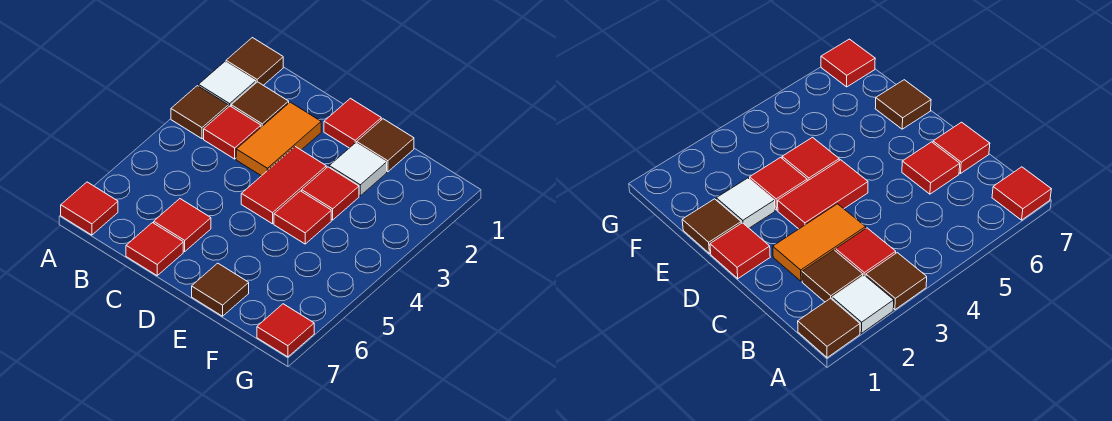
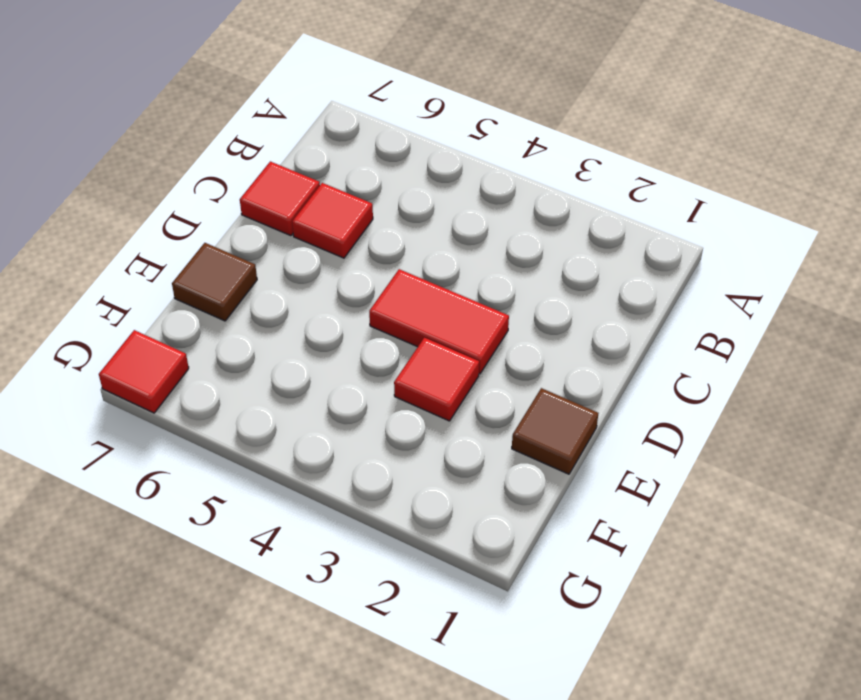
none -> brown 1x1 tile [226,38,283,85]
none -> white 1x1 tile [199,62,256,107]
none -> brown 1x1 tile [171,86,228,139]

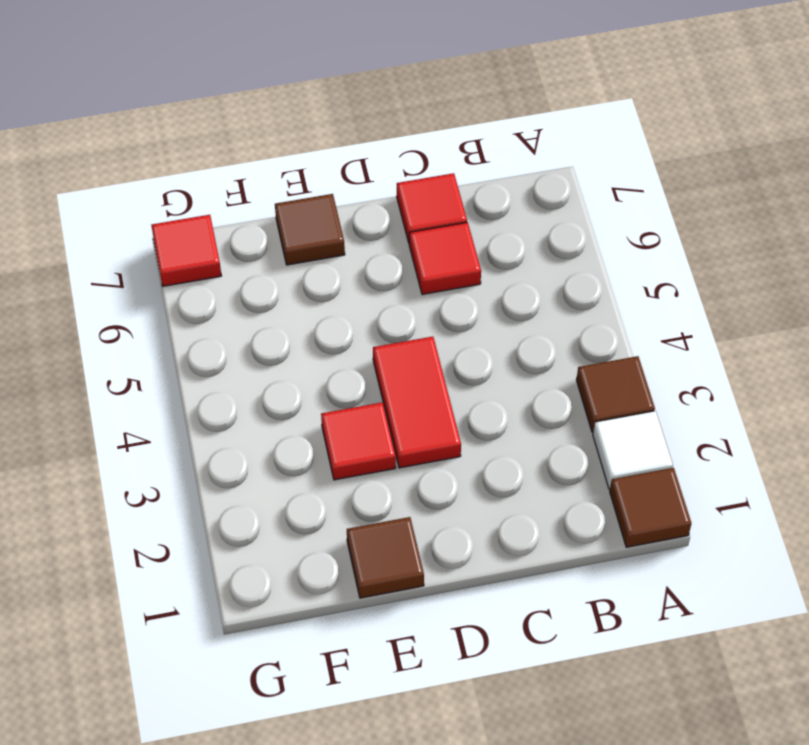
none -> red 1x1 tile [61,182,118,235]
none -> brown 1x1 tile [231,82,289,127]
none -> red 1x1 tile [204,106,261,159]

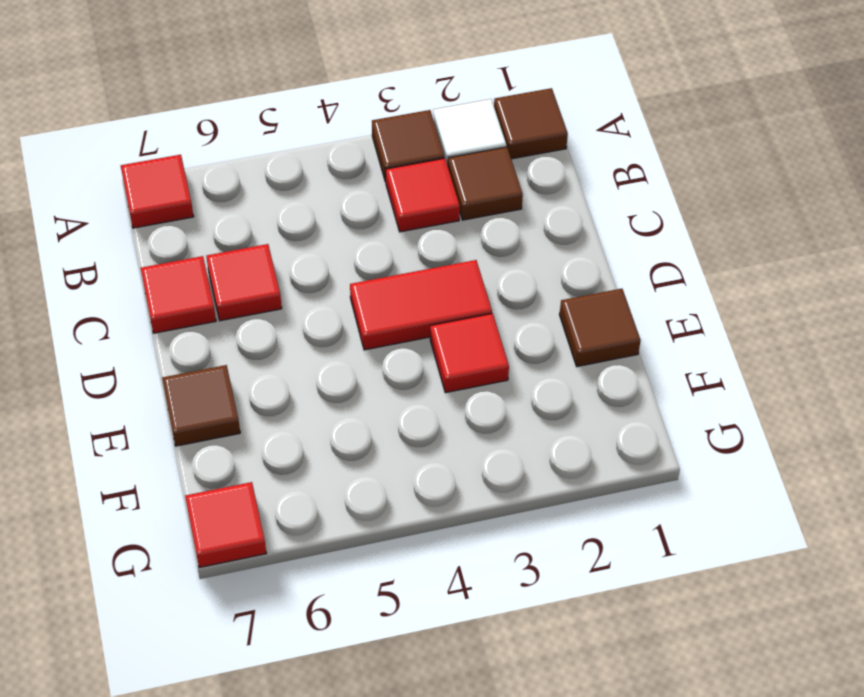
none -> orange 1x2 tile [236,102,321,176]
none -> red 1x1 tile [324,98,381,148]
none -> white 1x1 tile [329,143,387,196]

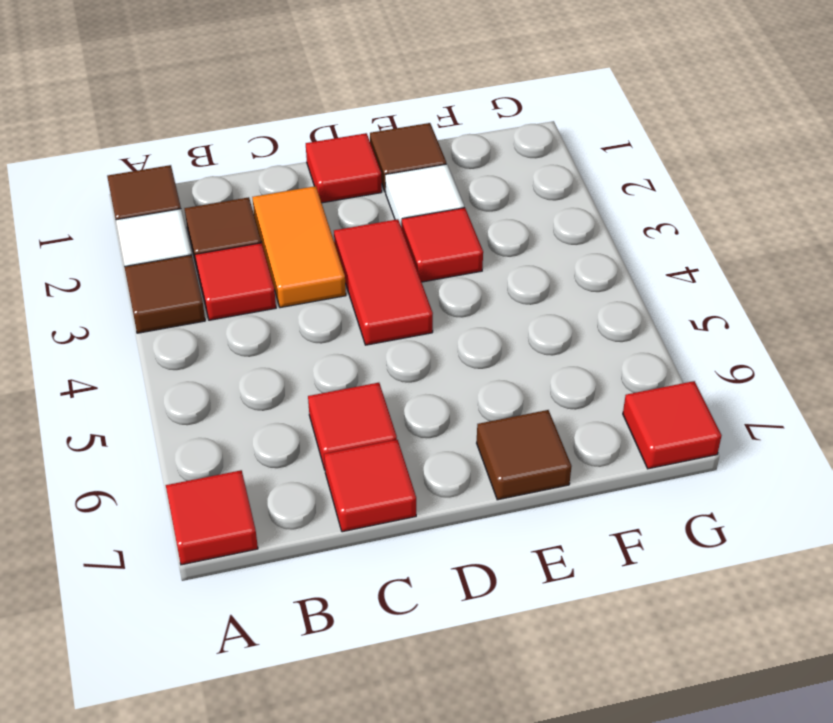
none -> red 1x1 tile [274,191,331,244]

